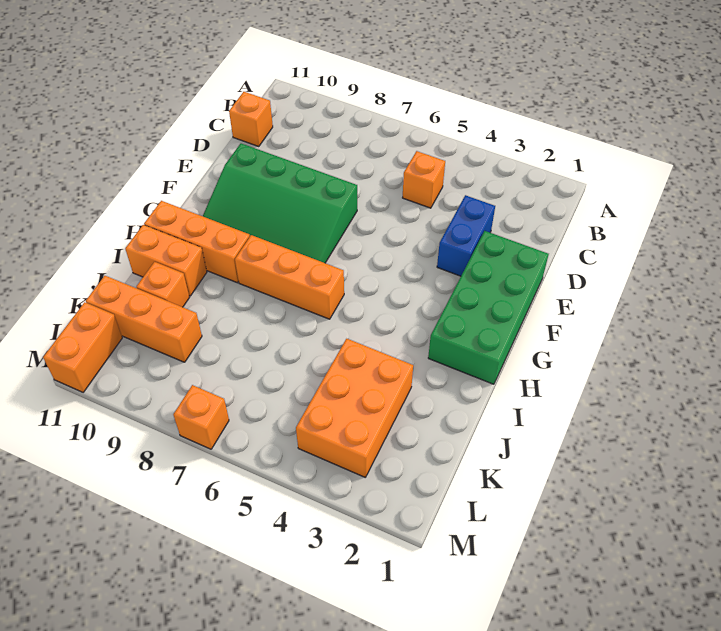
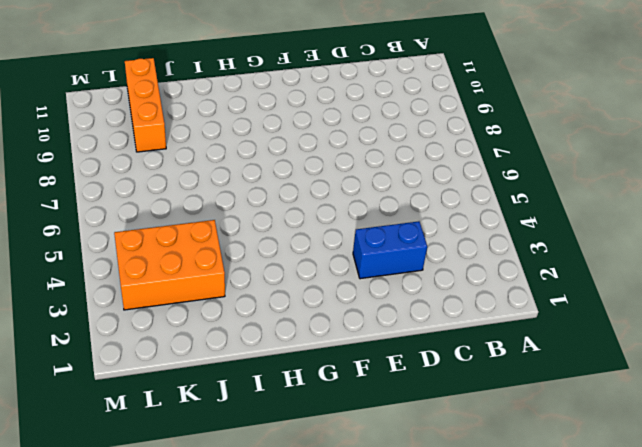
none -> orange 1x1 brick [403,151,445,208]
none -> orange 1x1 brick [229,92,273,147]
none -> green 2x4 brick [428,231,549,384]

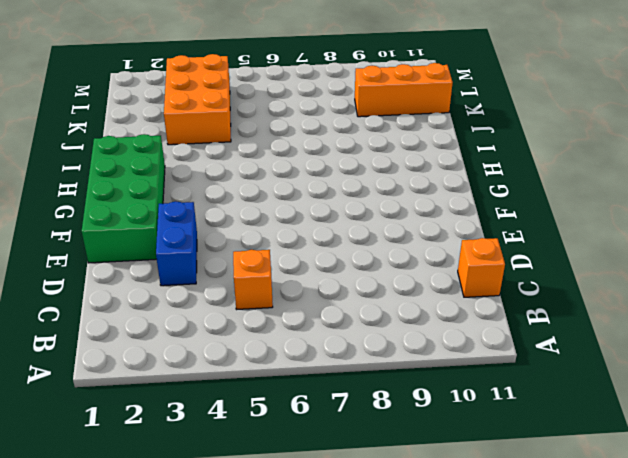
none -> green 3x4 slope [203,143,357,263]
none -> orange 1x3 brick [235,235,344,319]
none -> orange 1x3 brick [144,201,250,283]

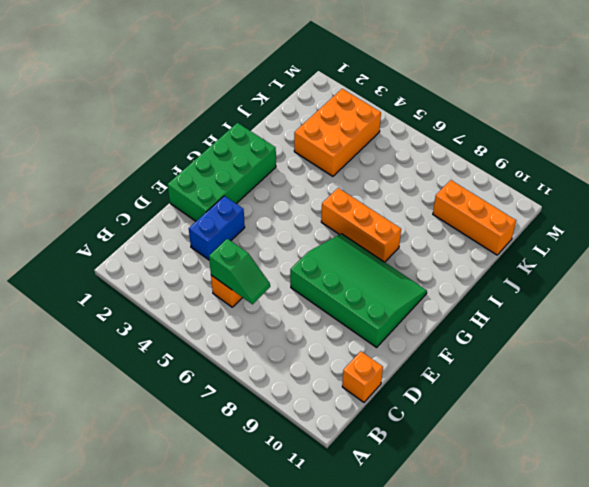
green 1x2 slope [209,239,270,304] -> none
none -> orange 1x3 brick [144,201,250,283]
none -> orange 1x2 brick [125,225,207,296]
none -> orange 1x1 brick [136,262,189,307]

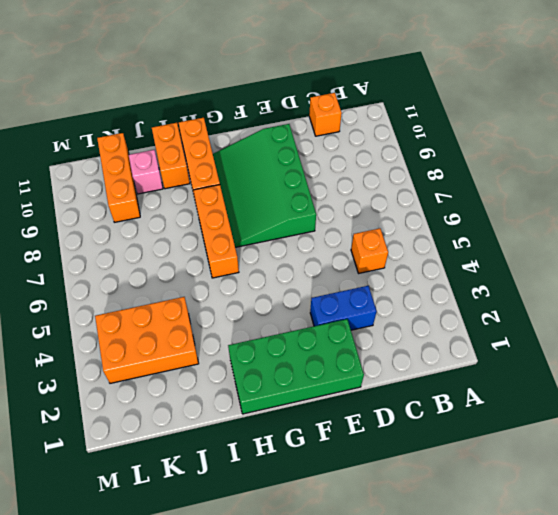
pink 1x1 brick [129,150,163,194] -> orange 1x1 brick [136,262,189,307]
none -> orange 1x2 brick [43,302,122,392]
none -> orange 1x1 brick [173,385,229,449]

